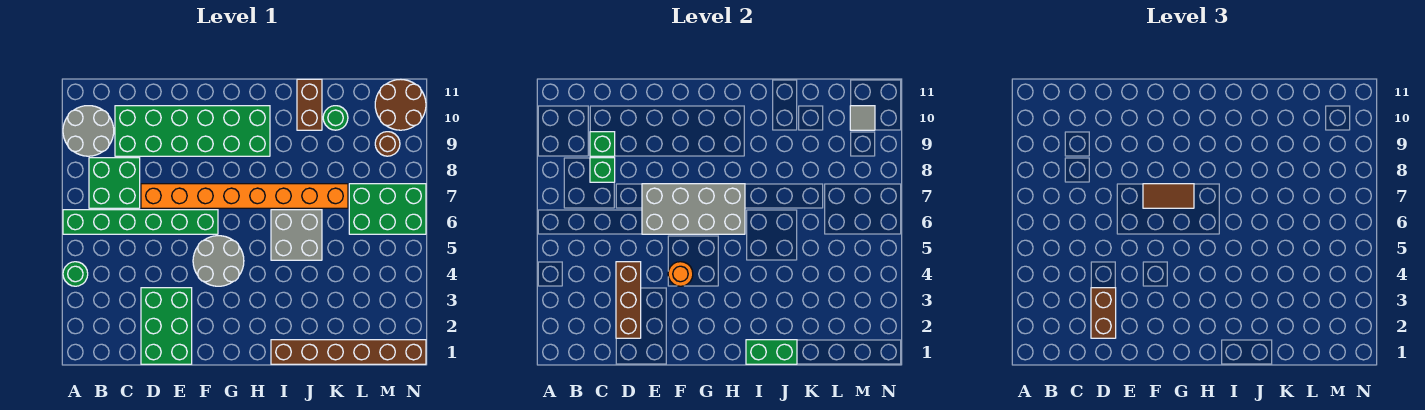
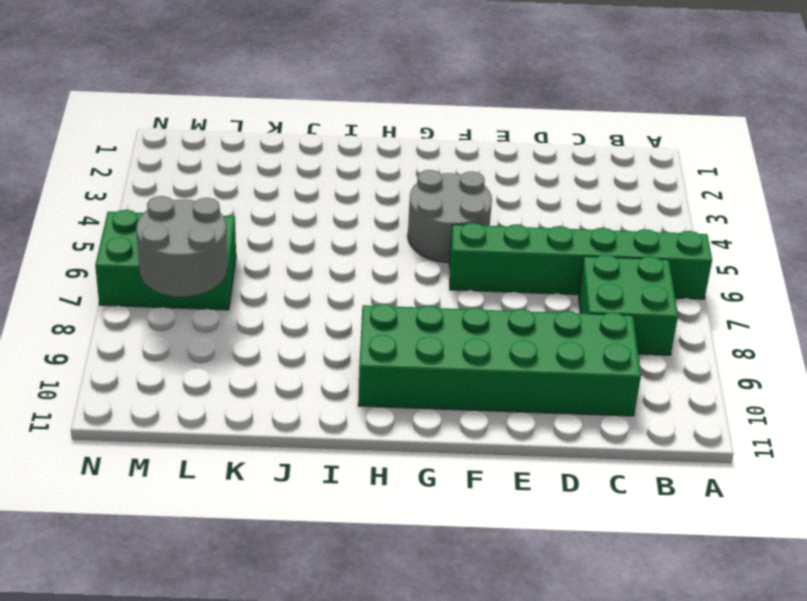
grey 2x2 round brick [136,196,227,297] -> grey 2x2 round brick moved to [63,106,114,156]
none -> green 1x1 round brick [63,262,88,286]
none -> green 2x3 brick [141,288,192,364]
none -> orange 1x8 brick [141,184,348,208]

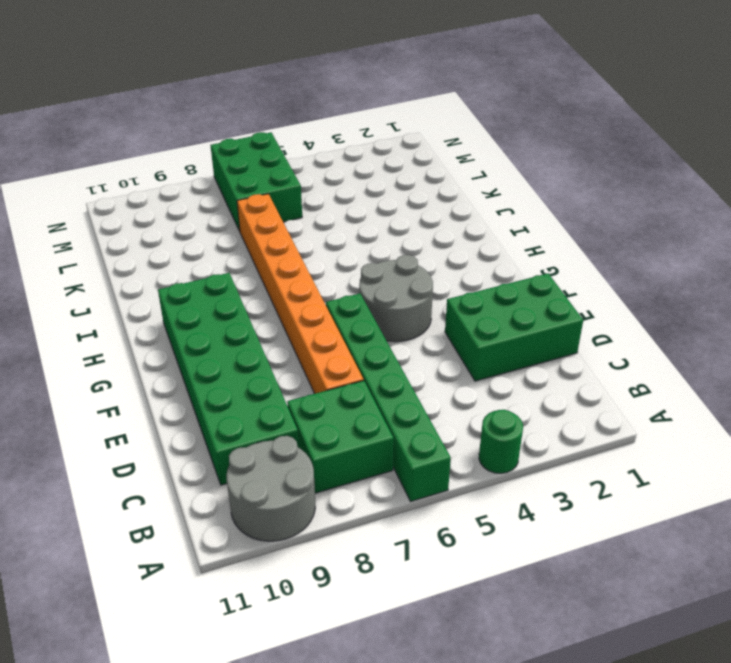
none -> brown 1x6 brick [271,340,426,364]
none -> grey 2x2 brick [271,210,322,260]
none -> brown 1x2 brick [297,79,322,130]

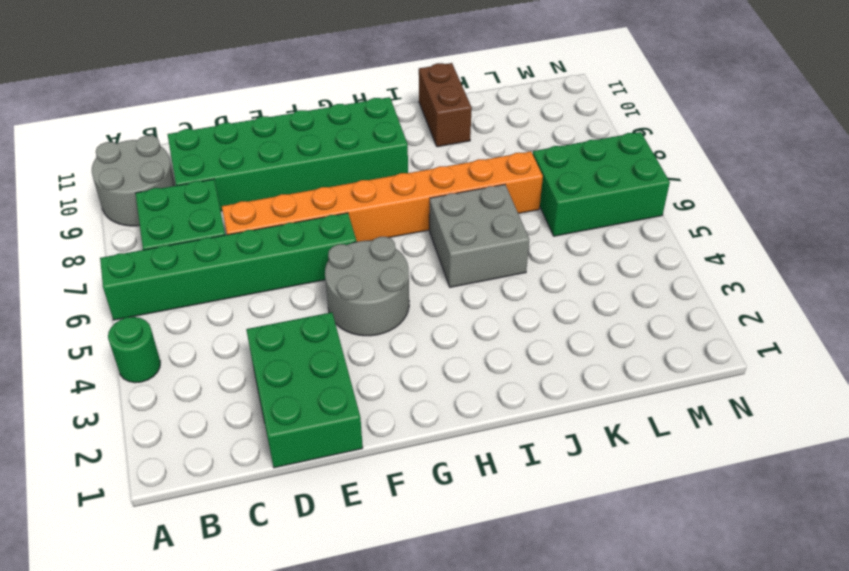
none -> brown 1x6 brick [271,340,426,364]
none -> green 1x1 round brick [323,106,348,130]
none -> brown 1x1 round brick [375,132,400,156]

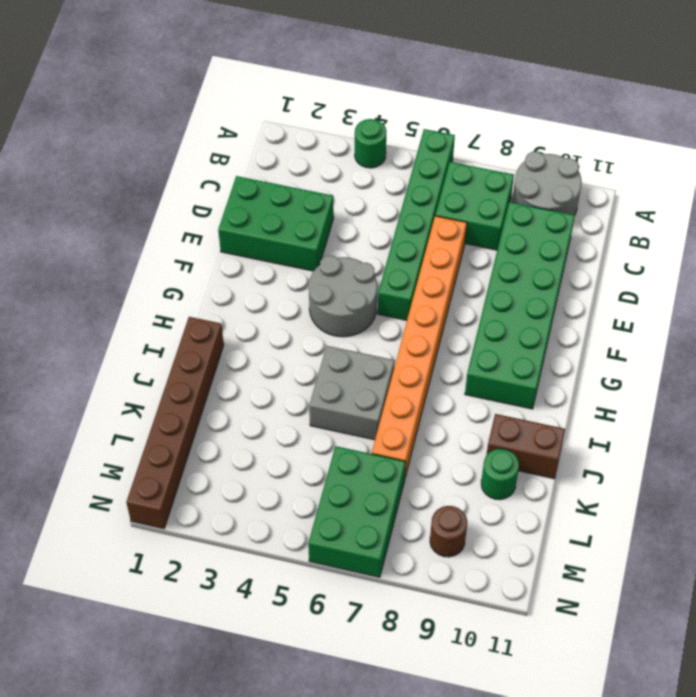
none -> brown 2x2 round brick [375,79,426,130]
none -> green 1x1 brick [590,158,615,182]
none -> green 1x1 brick [590,132,615,156]

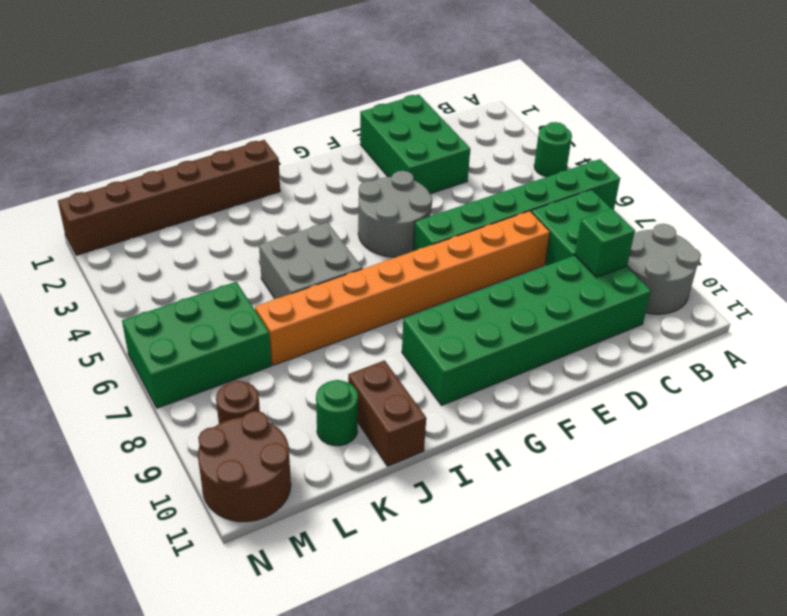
none -> green 1x1 brick [590,158,615,182]
none -> brown 1x3 brick [616,262,641,338]
none -> grey 2x4 brick [642,184,745,234]

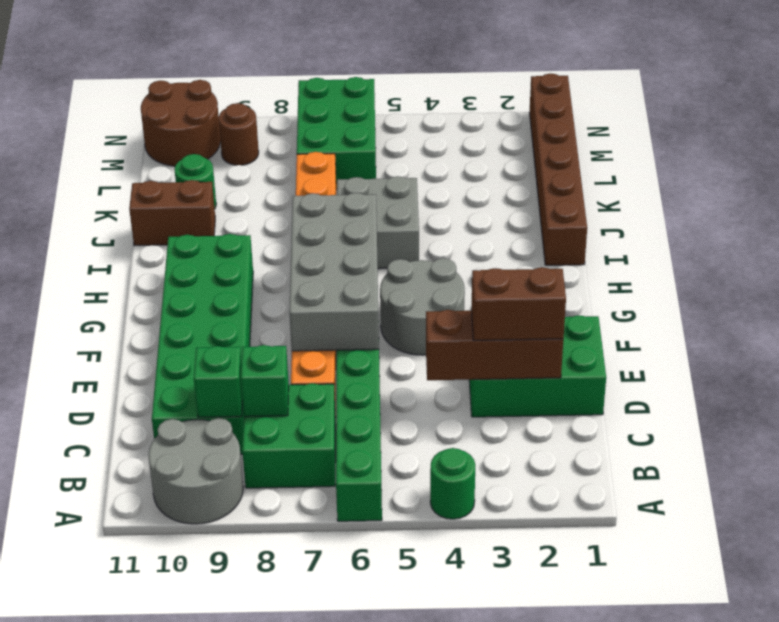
none -> orange 1x1 round brick [668,262,693,286]
none -> green 1x2 brick [746,340,797,364]
none -> grey 1x1 tile [850,106,875,130]

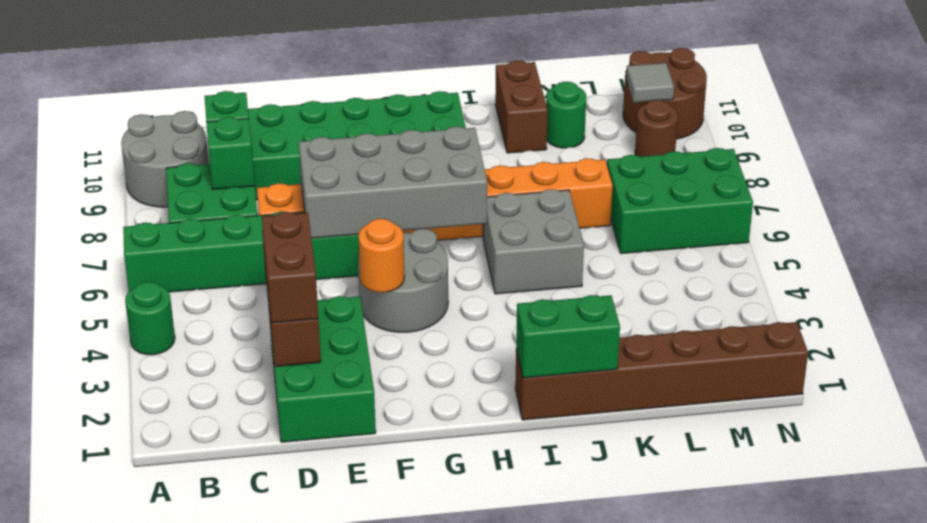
none -> brown 1x2 tile [1143,184,1194,208]

